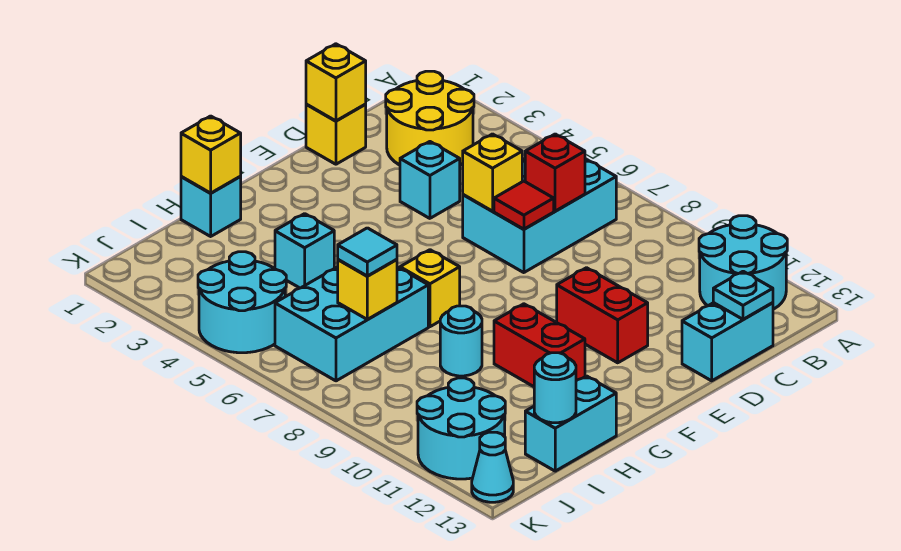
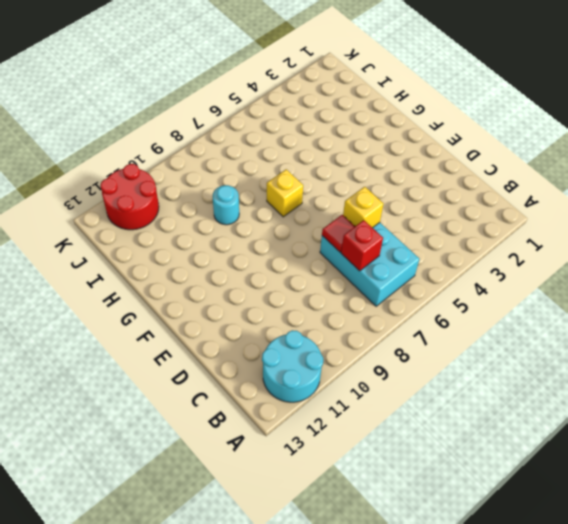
red 2x2 round brick [101,164,159,230] -> cyan 2x2 round brick [417,378,505,479]
none -> yellow 2x2 round brick [386,71,474,165]
none -> cyan 1x2 brick [682,303,773,381]
none -> yellow 1x1 brick [306,104,366,164]

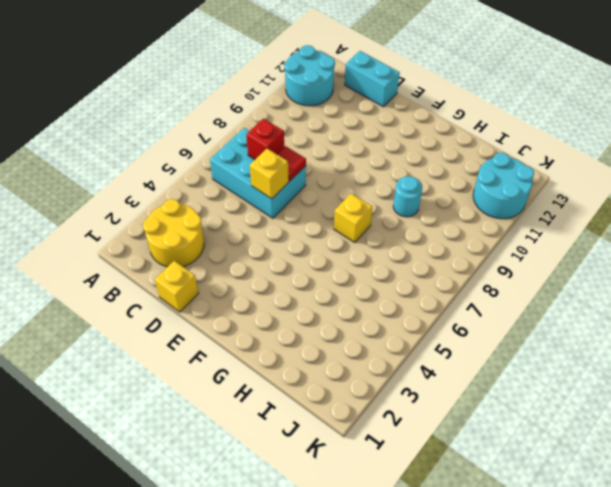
none -> cyan 1x1 brick [400,142,460,218]
none -> red 1x2 brick [557,268,648,363]
none -> red 1x2 brick [494,304,585,387]

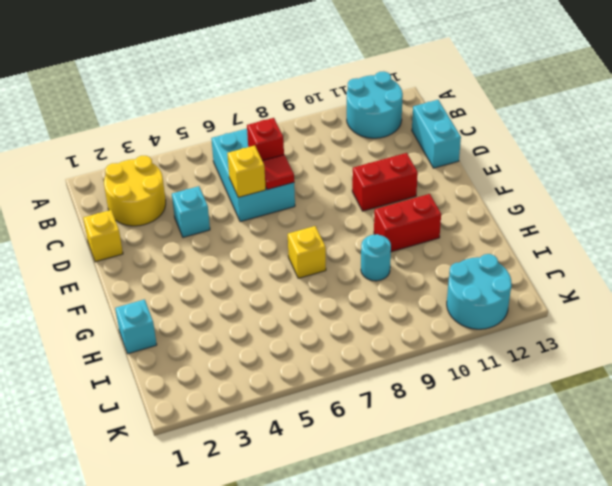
none -> cyan 1x1 brick [275,214,334,288]
none -> cyan 2x3 brick [275,267,428,381]
none -> cyan 1x2 brick [525,376,616,471]

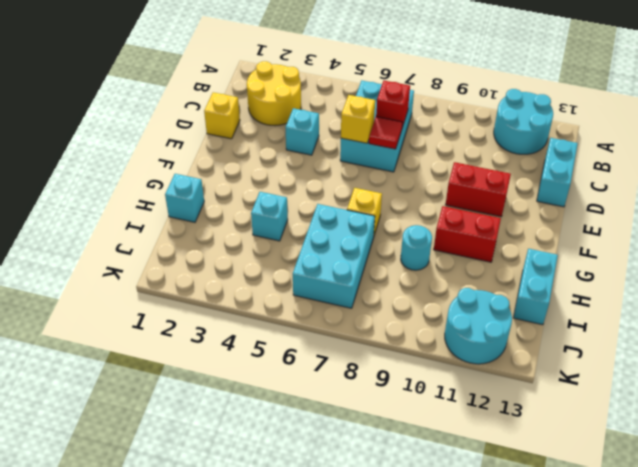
none -> cyan 2x2 round brick [198,252,286,353]
none -> cyan 1x1 cone [472,432,513,502]
none -> cyan 1x1 plate [713,271,773,319]

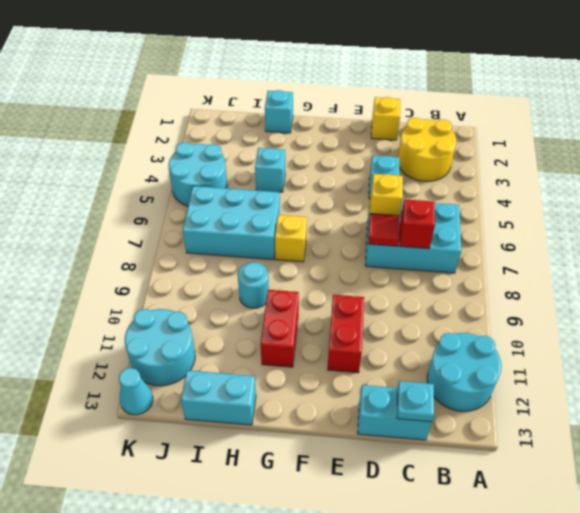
none -> yellow 1x1 brick [306,44,366,121]
none -> yellow 1x1 brick [181,116,241,193]
none -> yellow 1x1 brick [338,260,397,320]

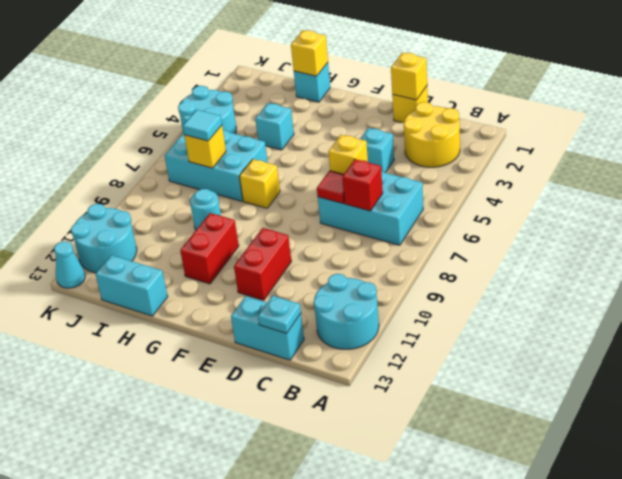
none -> cyan 1x1 round brick [534,353,576,423]

